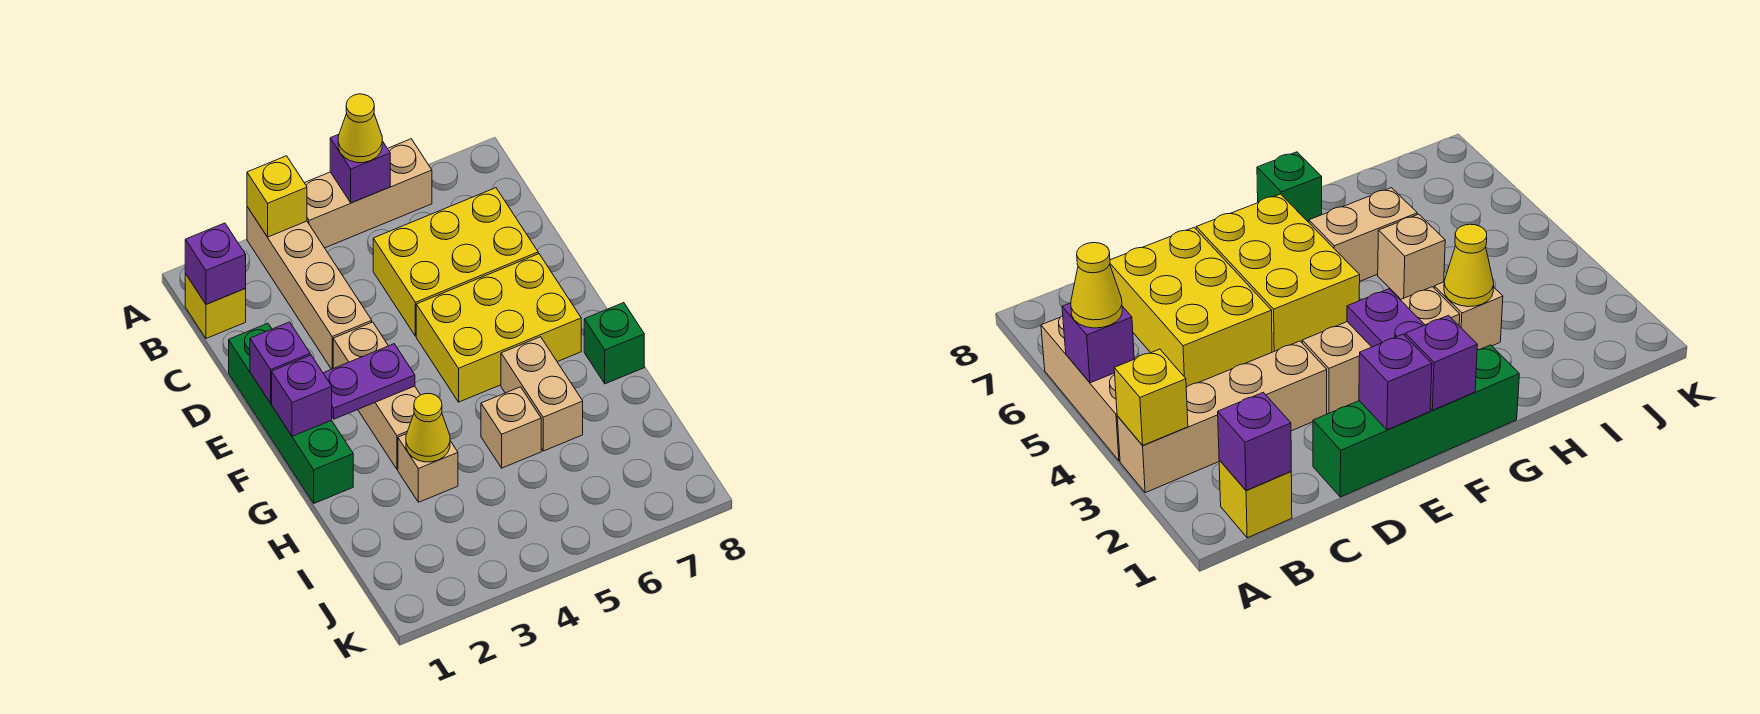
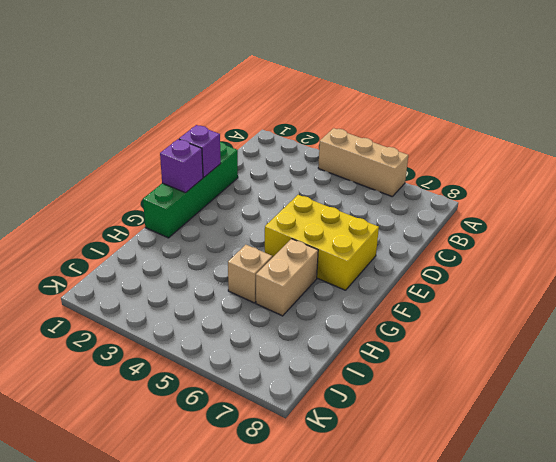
none -> tan 1x4 brick [247,207,372,369]
none -> yellow 1x1 brick [185,274,246,338]
none -> yellow 2x3 brick [373,188,538,336]

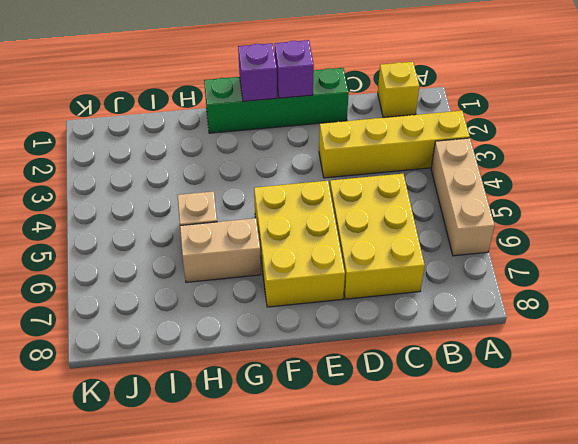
yellow 1x4 brick [319,111,470,178] -> tan 1x4 brick [247,207,372,369]
none -> tan 1x3 brick [333,322,420,469]
none -> green 1x1 brick [584,303,644,384]
none -> tan 1x1 brick [398,434,458,502]

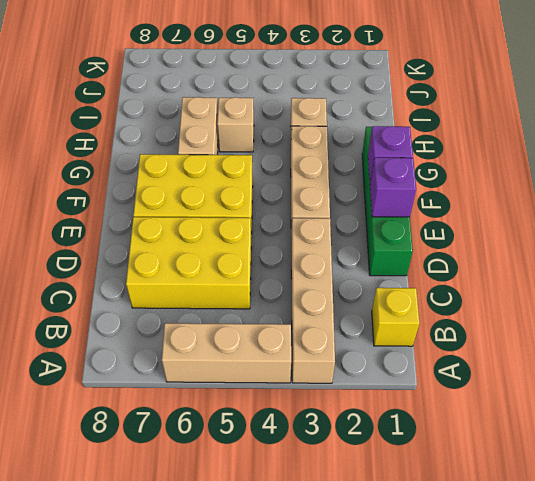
none -> green 1x1 brick [584,303,644,384]
none -> yellow 1x1 brick [247,156,307,237]
none -> purple 1x1 brick [330,134,390,203]

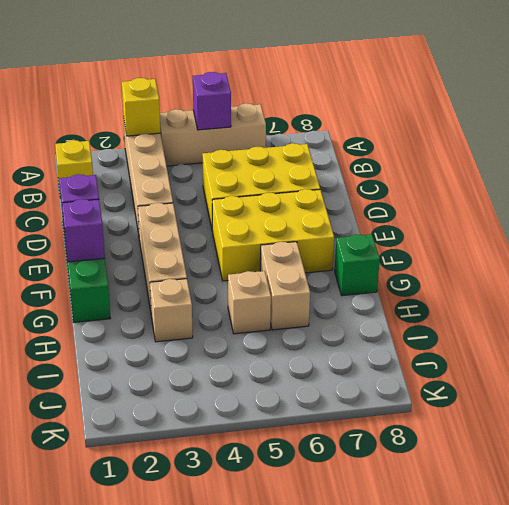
none -> purple 1x1 brick [185,223,246,304]
none -> purple 1x2 plate [323,344,415,419]
none -> yellow 1x1 cone [406,394,450,462]

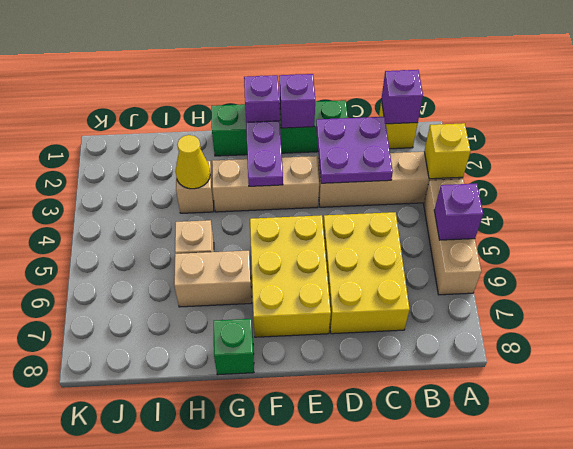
purple 2x2 plate [316,117,393,183] -> none
none -> yellow 1x1 cone [338,94,382,163]

